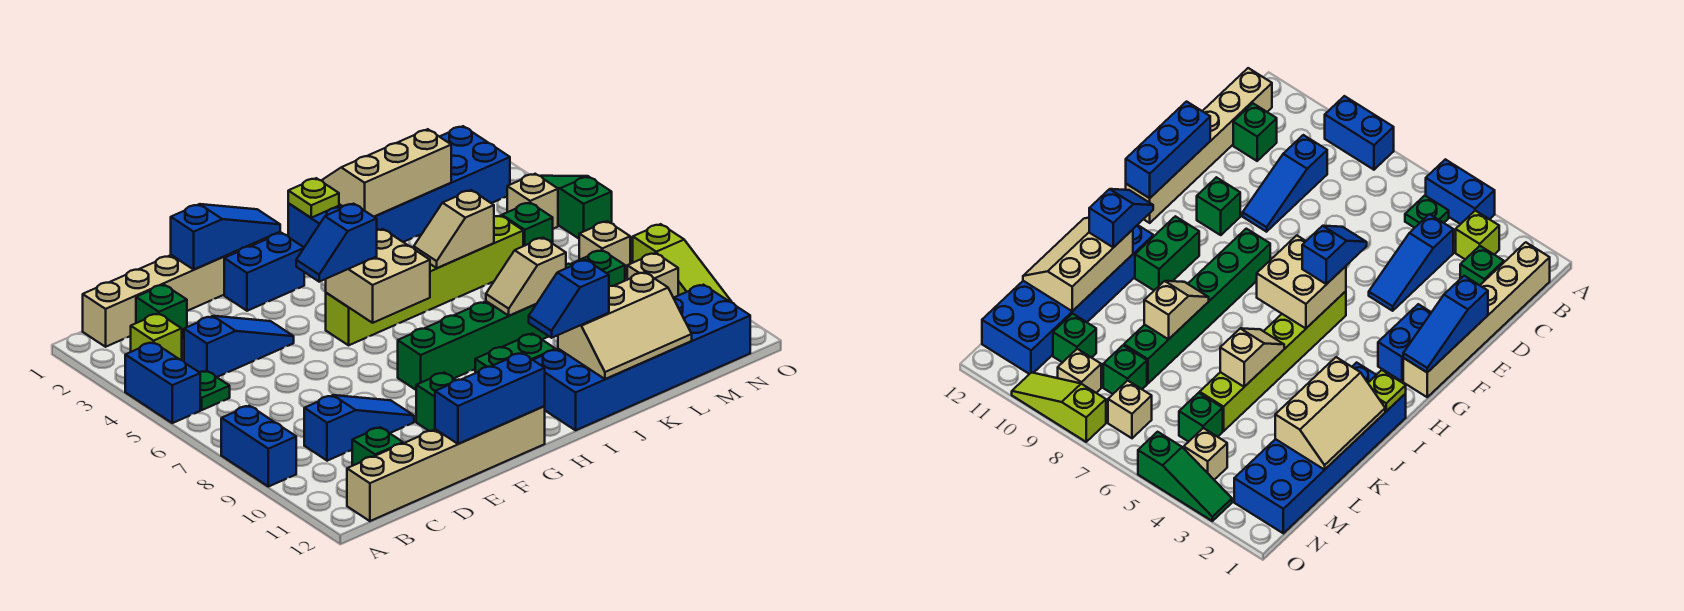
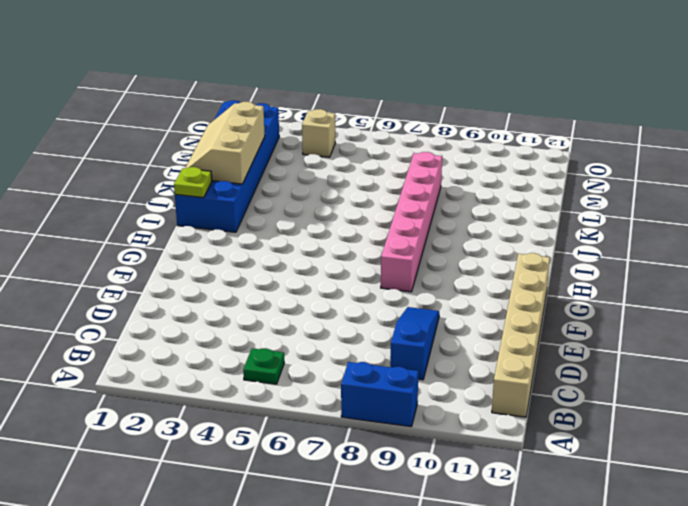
pink 1x6 brick [381,152,442,292] -> green 1x6 brick [398,263,574,390]
none -> blue 1x2 brick [125,342,200,423]
none -> tan 1x6 brick [83,232,280,347]
none -> lime 1x1 brick [131,313,182,360]
none -> green 1x1 brick [136,285,187,340]

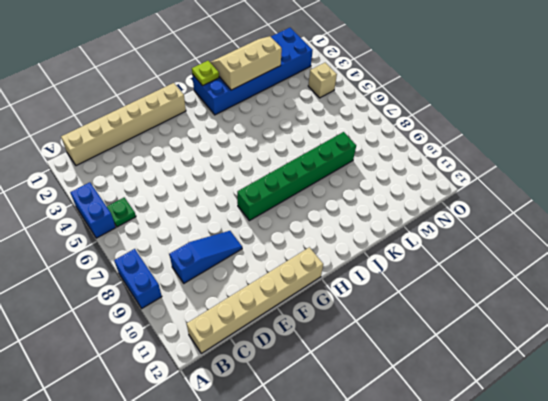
none -> lime 1x1 brick [131,313,182,360]
none -> green 1x1 brick [136,285,187,340]
none -> blue 1x3 slope [184,316,294,377]
none -> green 1x1 brick [352,427,403,466]

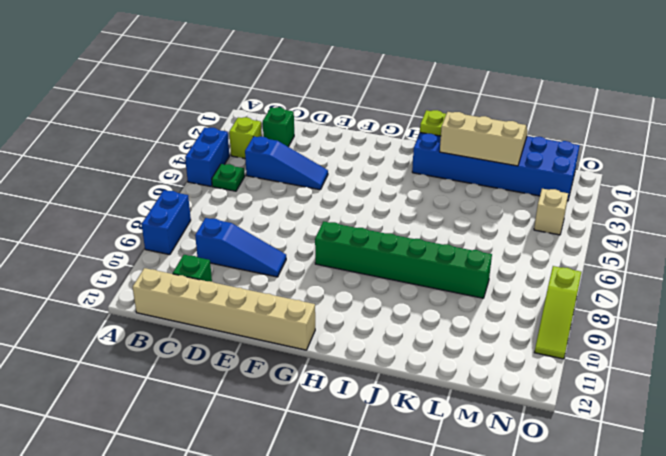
none -> tan 1x6 brick [83,232,280,347]
none -> blue 1x2 brick [224,233,304,311]
none -> green 1x1 brick [416,373,455,431]
none -> lime 1x6 brick [326,216,523,345]

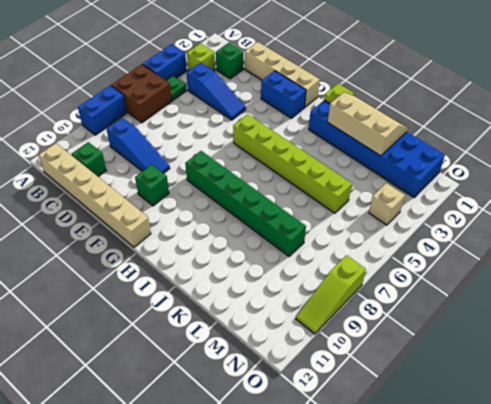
brown 2x2 brick [111,64,172,123] -> none
tan 1x4 brick [245,42,320,107] -> tan 1x6 brick [83,232,280,347]
none -> green 1x2 brick [475,334,555,373]
none -> blue 2x6 brick [534,285,750,430]
none -> green 1x1 brick [502,203,553,246]
none -> green 1x1 brick [574,250,625,286]

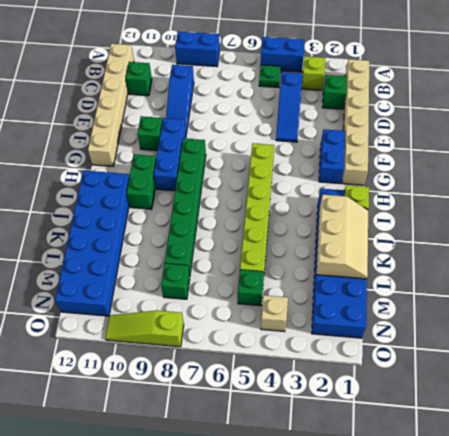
blue 1x3 brick [154,118,186,191] -> blue 1x3 brick moved to [435,353,545,444]
none -> green 1x1 brick [1053,314,1096,363]
none -> tan 1x1 brick [579,221,630,276]
none -> tan 1x1 brick [627,253,678,298]
none -> green 1x3 slope [541,176,612,239]

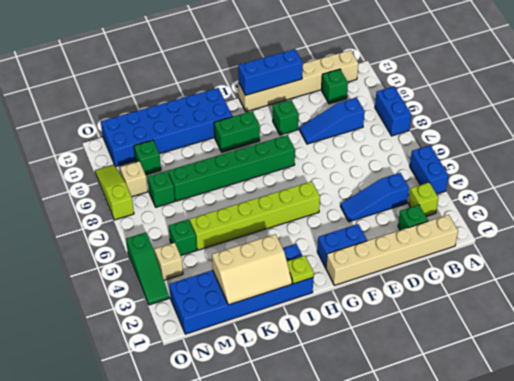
none -> green 1x1 plate [199,371,230,410]
none -> tan 1x1 brick [579,221,630,276]
none -> blue 1x3 slope [171,204,280,270]
none -> tan 2x2 brick [326,229,430,323]

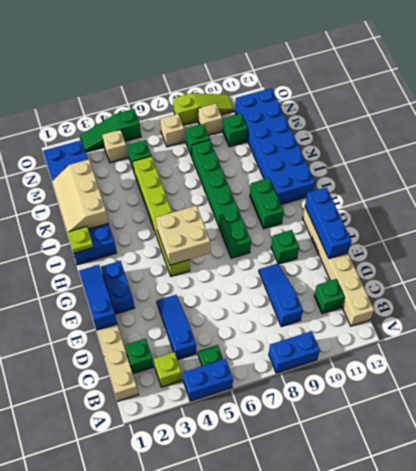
none -> tan 1x2 slope [414,190,494,268]
none -> tan 1x2 slope [486,238,566,316]
none -> tan 2x3 slope [558,272,692,379]
none -> blue 1x2 slope [296,204,377,282]

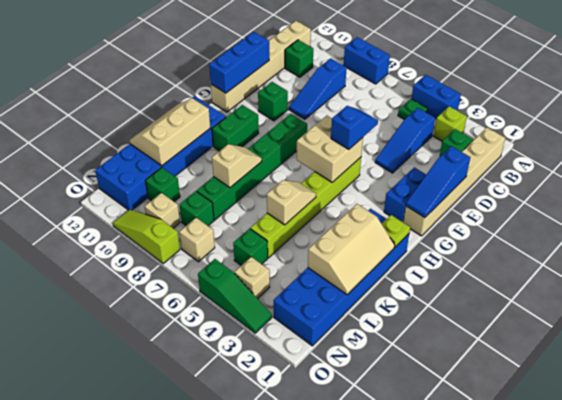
none -> blue 1x2 slope [529,260,609,338]

